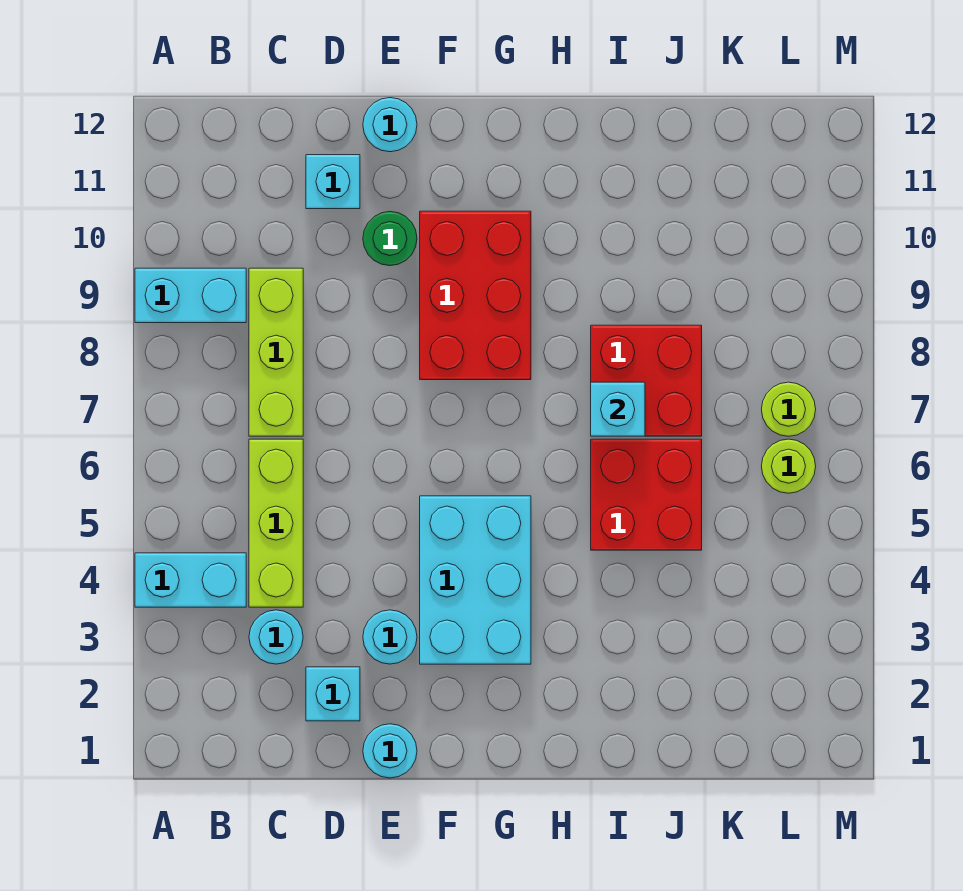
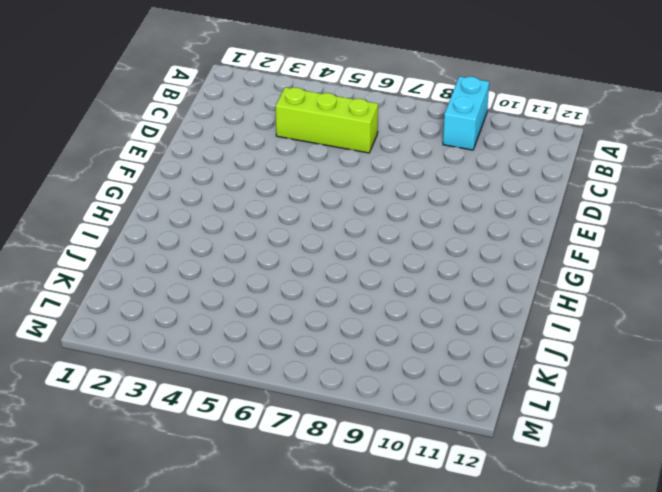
none -> cyan 1x2 brick [135,553,246,607]
none -> cyan 1x1 round brick [249,610,303,664]
none -> lime 1x3 brick [249,268,303,436]

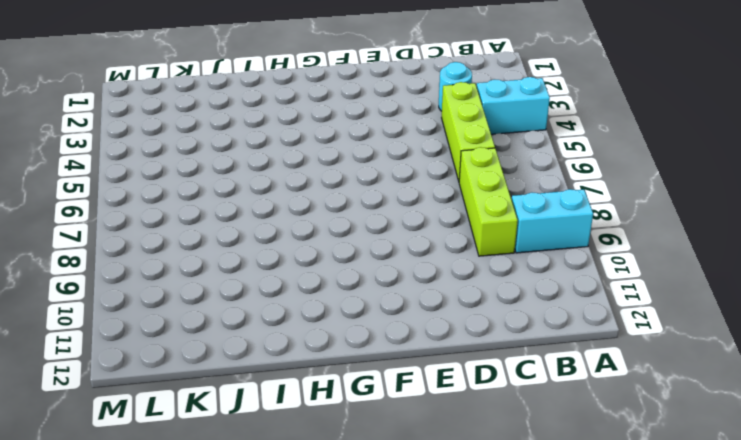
none -> cyan 1x1 brick [306,667,360,721]
none -> cyan 1x1 brick [306,155,360,209]
none -> cyan 1x1 round brick [363,724,417,778]

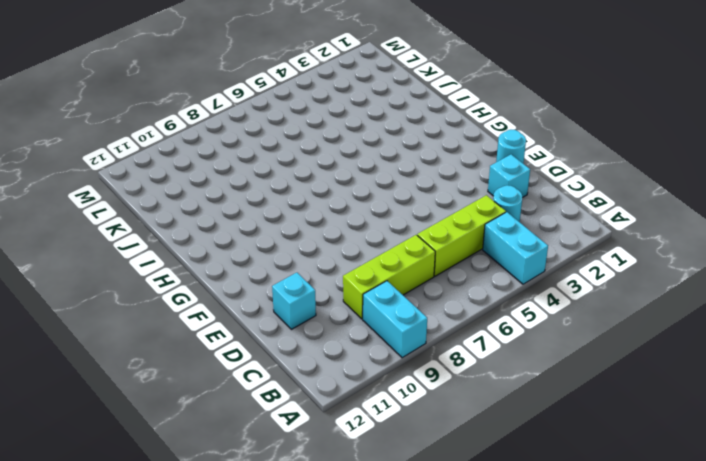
none -> cyan 1x1 round brick [363,610,417,664]
none -> green 1x1 round brick [363,212,417,266]
none -> cyan 1x1 round brick [363,98,417,152]

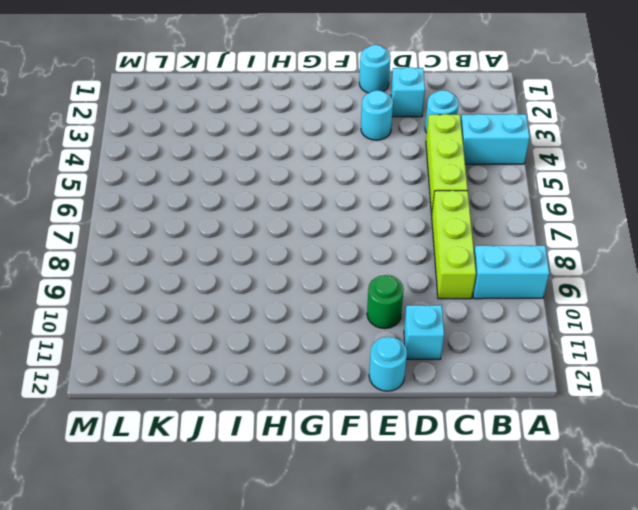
none -> cyan 2x3 brick [420,496,531,664]
none -> red 2x3 brick [420,211,531,380]
none -> red 2x2 brick [591,439,702,550]

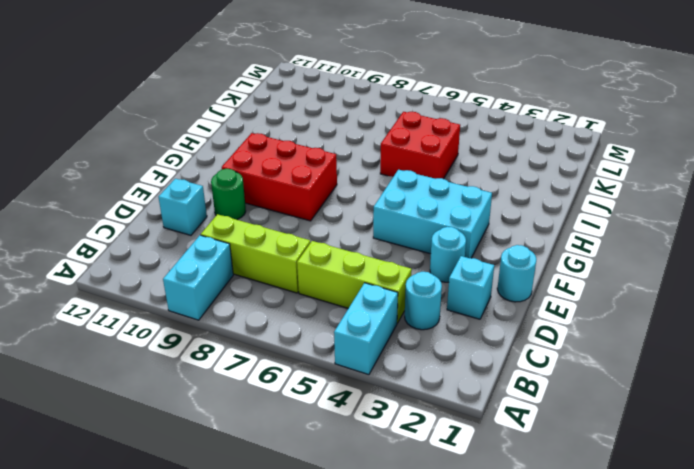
none -> cyan 1x1 round brick [363,98,417,152]
none -> red 2x2 brick [591,325,702,436]
none -> lime 1x1 round brick [761,439,816,493]

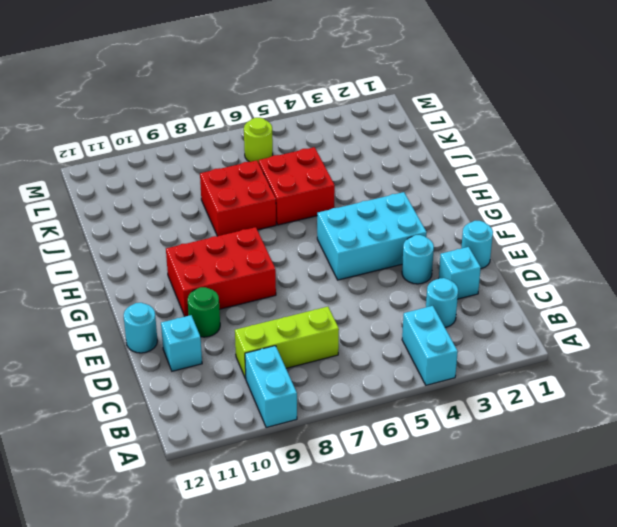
none -> lime 1x3 brick [249,439,303,607]
none -> lime 1x1 round brick [761,382,816,436]
none -> cyan 1x1 brick [591,382,645,436]

